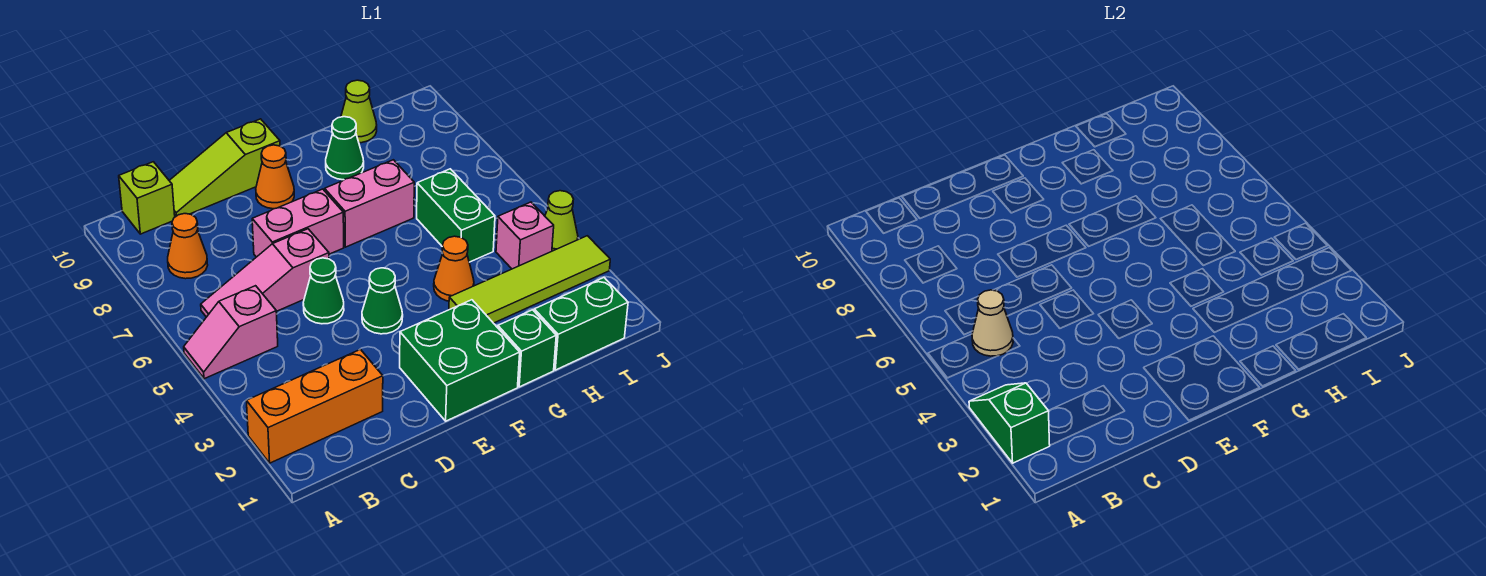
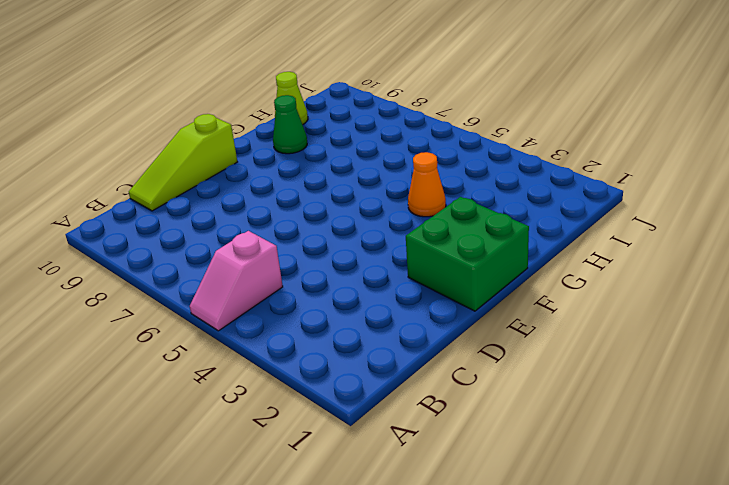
none -> orange 1x3 brick [246,350,383,463]
none -> pink 1x3 slope [201,229,329,317]
none -> orange 1x1 cone [168,214,208,279]

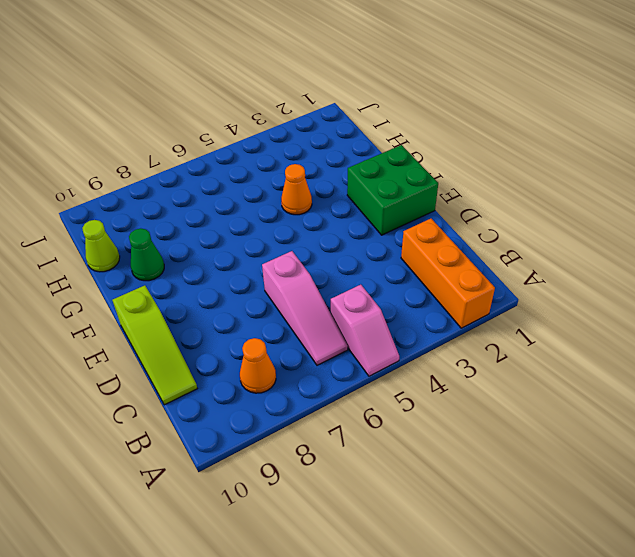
none -> lime 1x1 brick [119,162,175,234]
none -> green 1x1 cone [303,258,344,324]
none -> pink 1x2 brick [252,189,344,257]

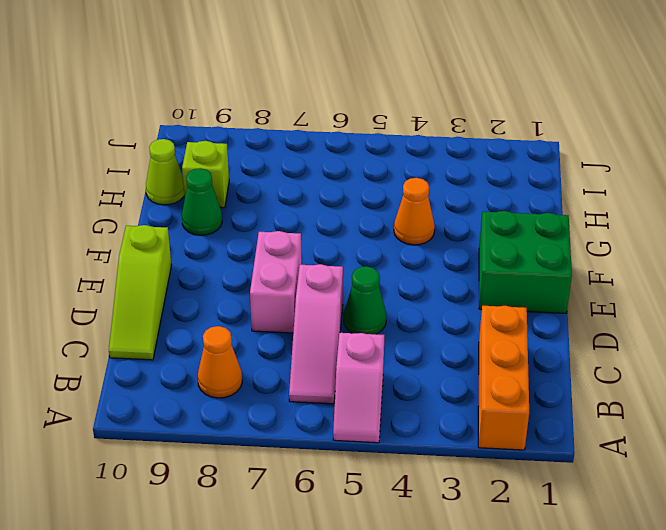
lime 1x1 brick [182,141,229,208] -> lime 1x1 brick moved to [119,162,175,234]
none -> green 1x1 cone [362,268,403,334]
none -> orange 1x1 cone [256,145,294,209]
none -> pink 1x2 brick [325,160,414,247]

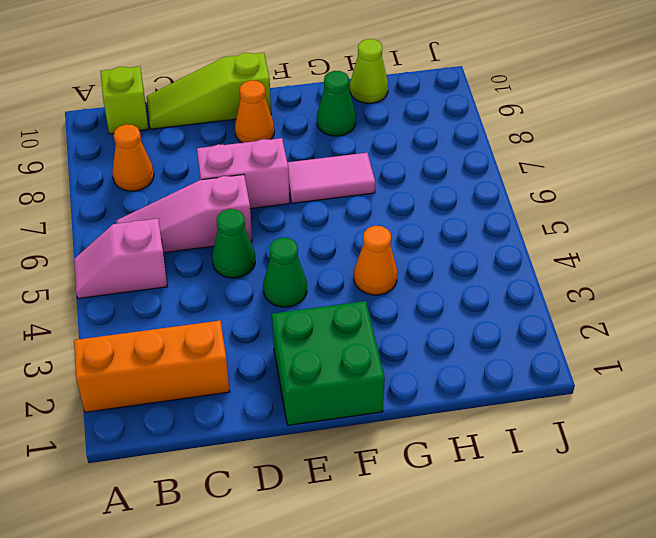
pink 1x2 tile [287,153,375,203] -> pink 1x2 brick [325,160,414,247]
none -> green 1x1 brick [498,310,556,387]
none -> lime 1x4 tile [449,236,610,323]
none -> green 1x2 brick [534,278,628,370]

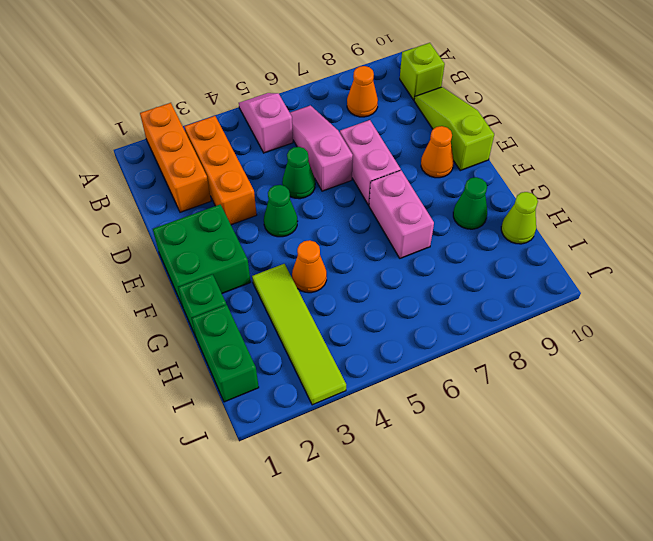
orange 1x3 brick [184,116,257,225] -> none
none -> green 1x2 brick [417,169,495,262]
none -> pink 1x1 brick [496,202,554,269]
none -> lime 1x1 cone [545,191,578,251]

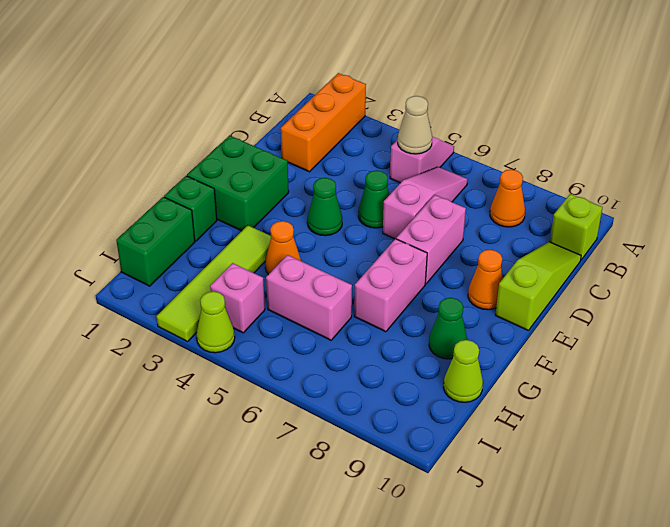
pink 1x2 brick [266,255,352,340] -> green 1x2 brick [417,169,495,262]
none -> green 1x2 slope [969,383,1050,463]

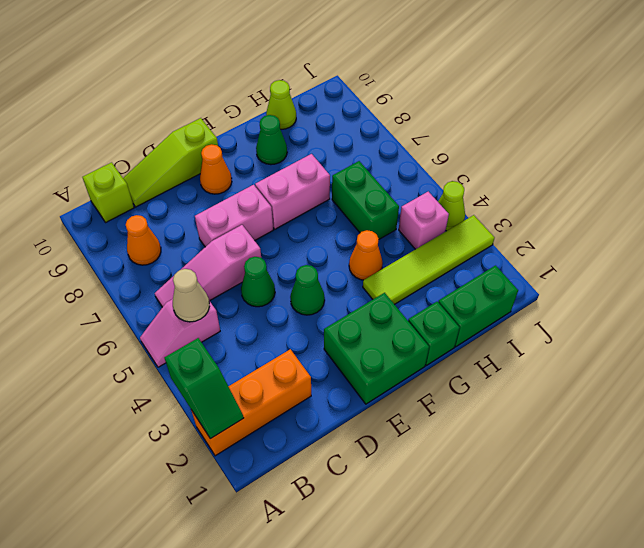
green 1x2 slope [164,338,243,439] -> green 1x2 slope turned to [969,383,1050,463]

